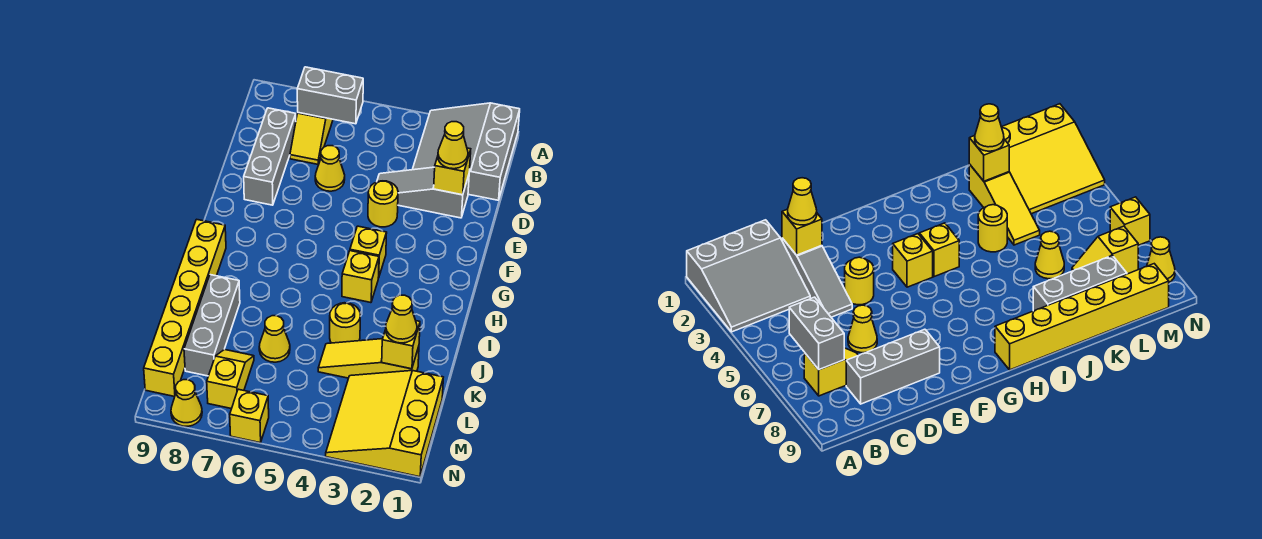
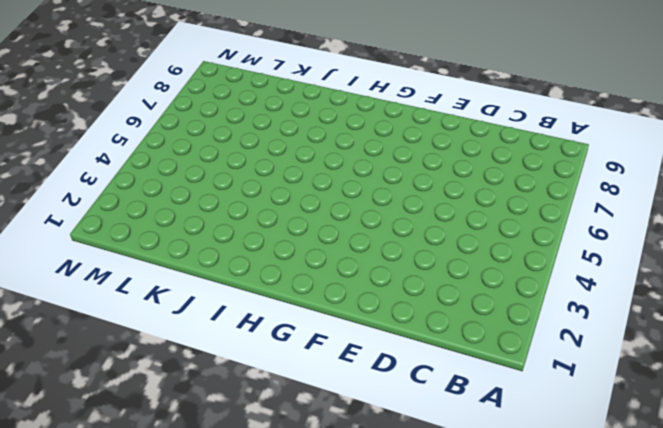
none -> grey 3x3 slope [412,103,520,200]
none -> yellow 1x2 slope [290,113,333,164]
none -> grey 1x3 brick [244,108,296,205]

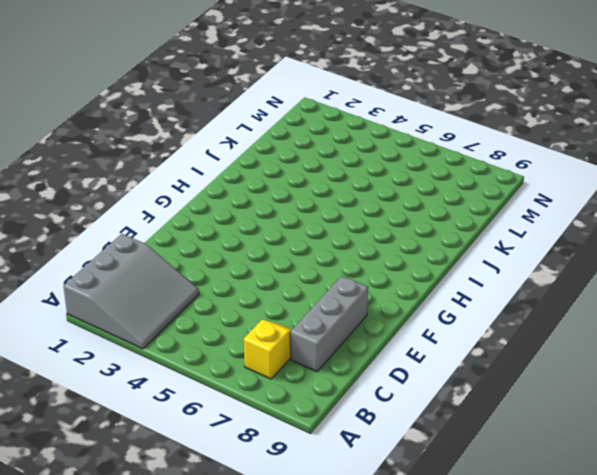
none -> grey 1x3 slope [377,167,469,218]
none -> yellow 1x1 cone [315,146,345,191]
none -> yellow 1x1 round brick [368,181,398,227]

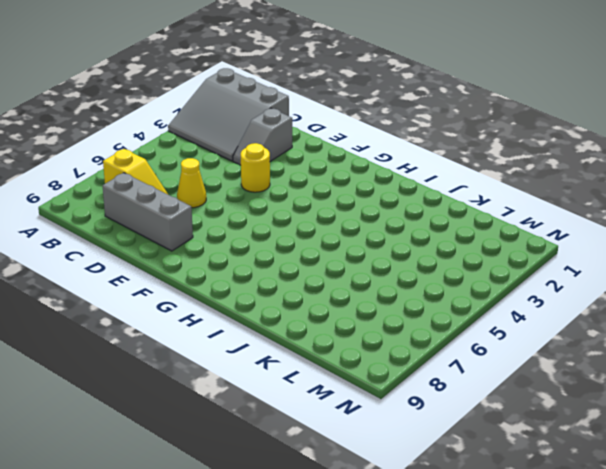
grey 1x2 slope [233,108,292,165] -> grey 1x3 slope [377,167,469,218]
none -> yellow 1x1 brick [350,226,387,278]
none -> yellow 1x1 brick [342,251,379,303]
none -> yellow 1x6 brick [144,219,226,397]

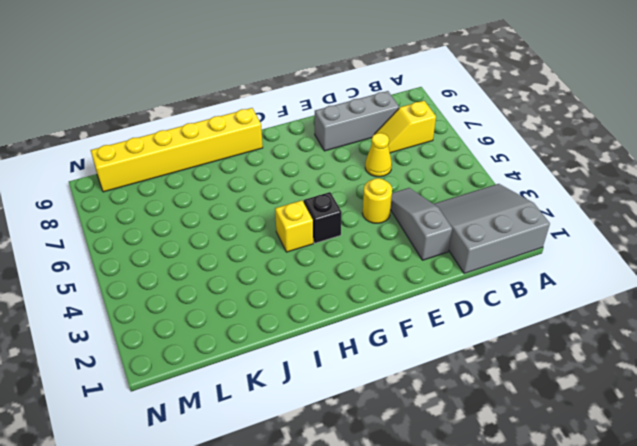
black 1x1 brick [304,192,342,243] -> yellow 1x1 brick [350,226,387,278]
none -> yellow 1x1 round brick [330,303,360,343]
none -> grey 1x3 brick [184,275,240,376]
none -> yellow 1x3 slope [318,339,419,378]

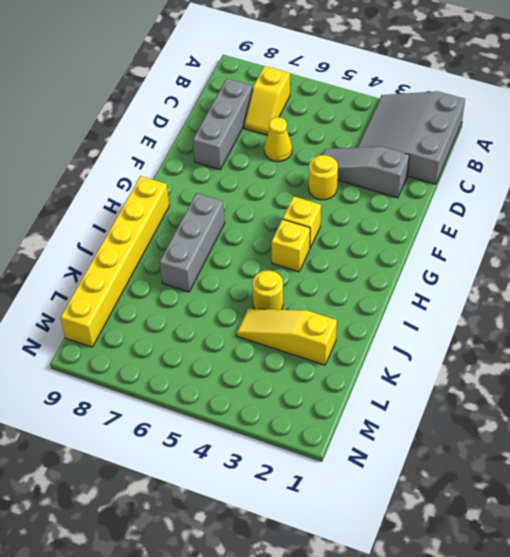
grey 1x3 brick [159,193,225,292] -> grey 1x3 brick moved to [184,275,240,376]
none -> yellow 1x1 cone [259,316,290,362]
none -> yellow 3x3 slope [326,371,443,477]
none -> yellow 1x2 slope [207,349,254,409]

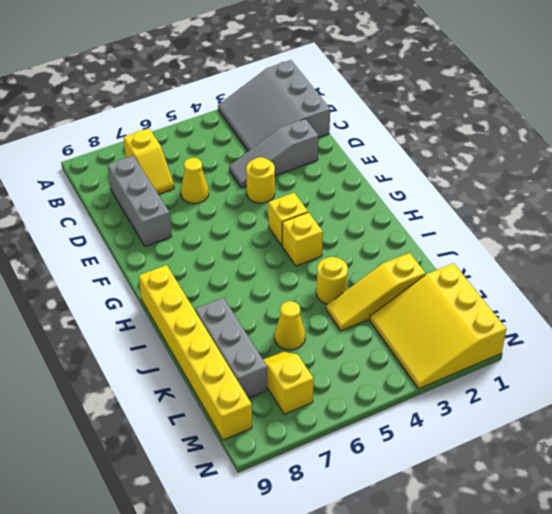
none -> yellow 1x1 brick [230,389,269,443]
none -> yellow 1x1 cone [171,380,202,426]
none -> grey 1x2 brick [297,67,363,124]

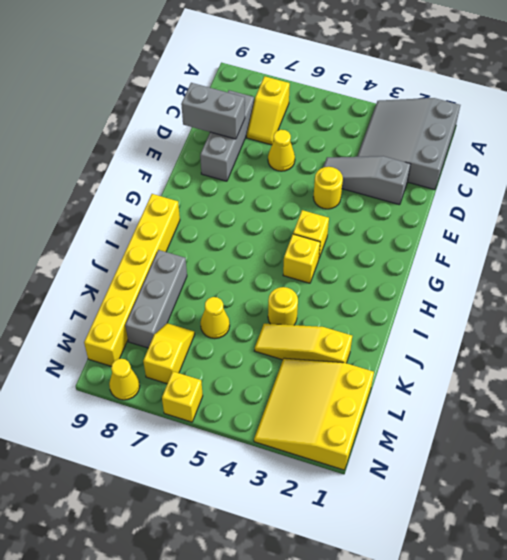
grey 1x2 brick [181,83,245,139] -> grey 1x2 brick moved to [297,67,363,124]
none -> yellow 1x1 brick [434,148,471,195]
none -> yellow 1x1 brick [382,321,420,369]
none -> yellow 1x1 cone [438,122,468,169]

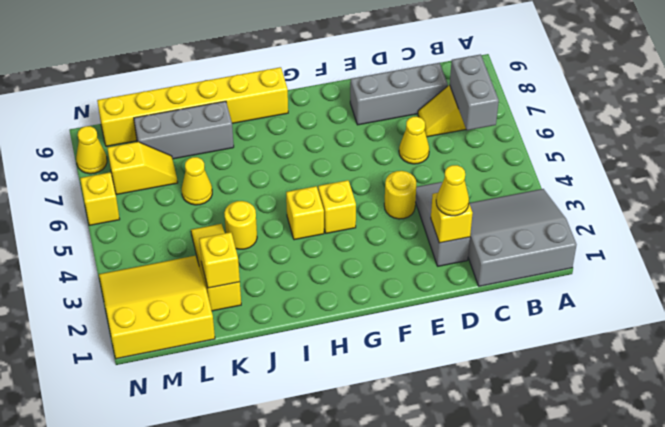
none -> yellow 1x1 cone [386,295,417,343]

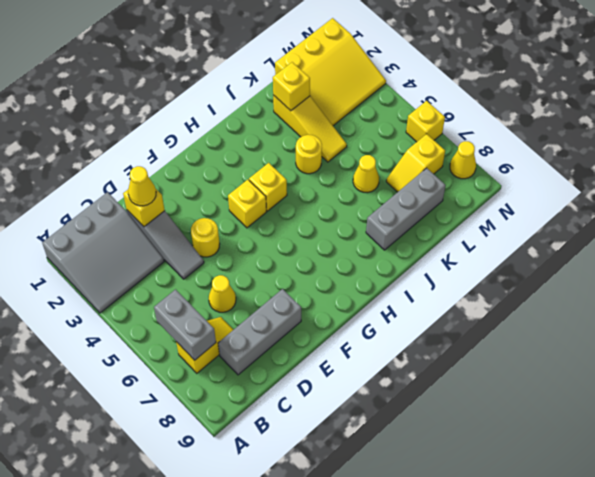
none -> yellow 1x6 brick [144,219,226,397]
none -> yellow 1x1 cone [386,295,417,343]

